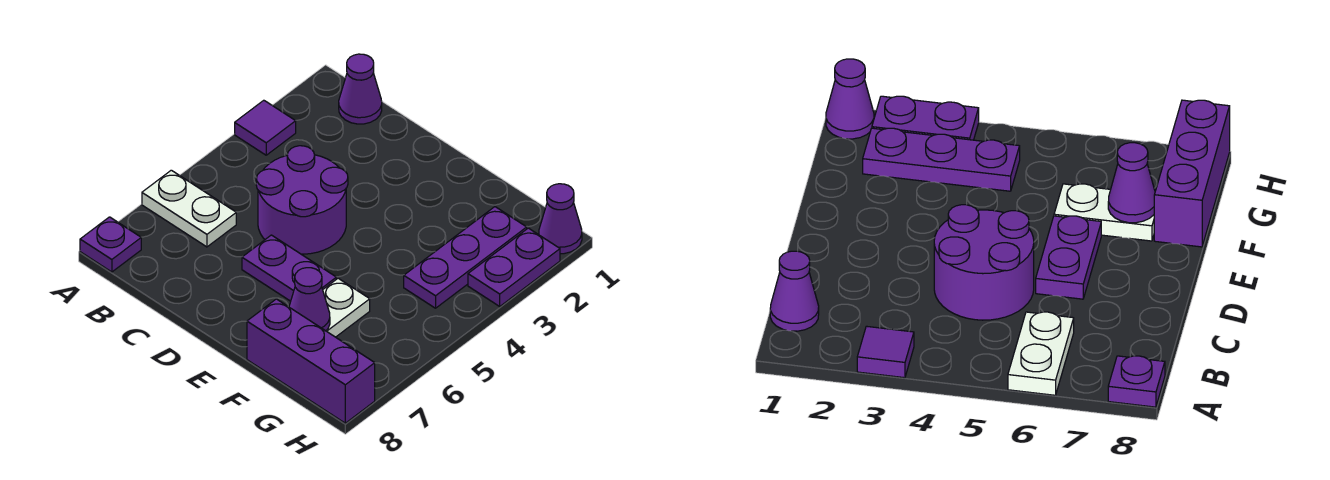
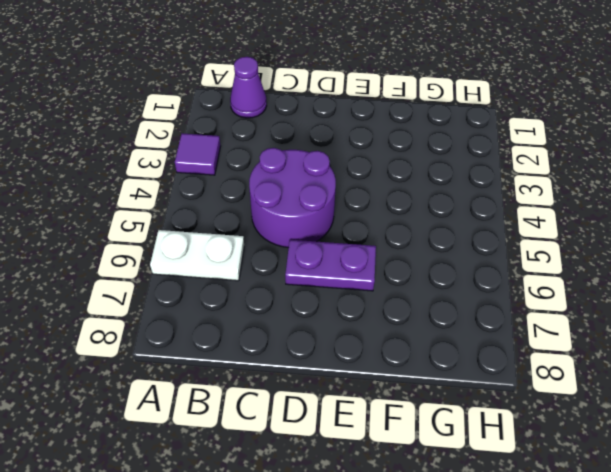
none -> purple 1x1 plate [80,217,141,272]
none -> white 1x2 plate [323,278,370,337]
none -> purple 1x3 brick [247,299,375,423]

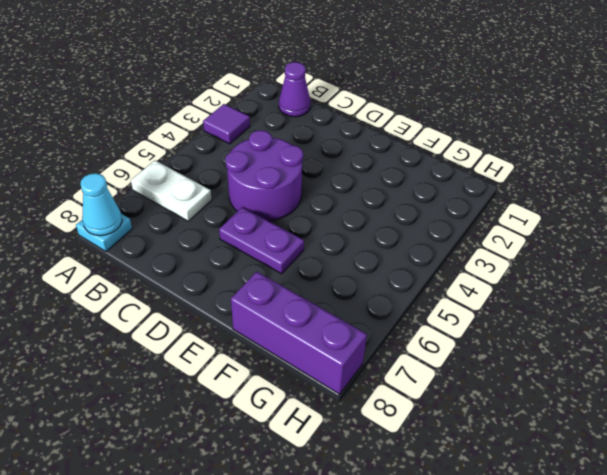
cyan 1x1 plate [76,214,132,252] -> purple 1x1 plate [80,217,141,272]
cyan 1x1 cone [81,173,122,236] -> none
none -> white 1x2 plate [323,278,370,337]
none -> purple 1x3 plate [404,207,527,308]
none -> purple 1x1 cone [539,184,582,254]

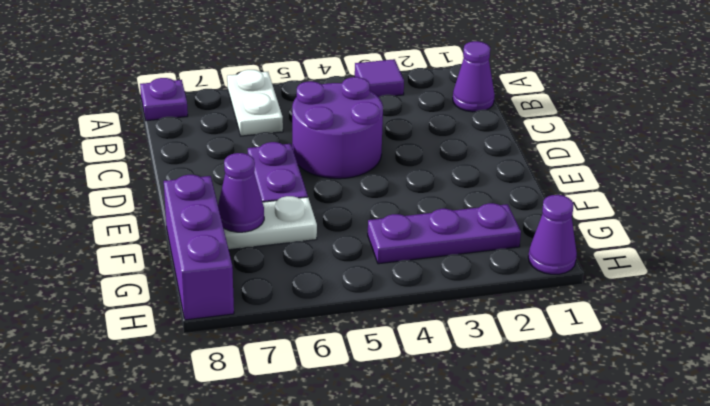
none -> purple 1x2 plate [468,228,560,306]

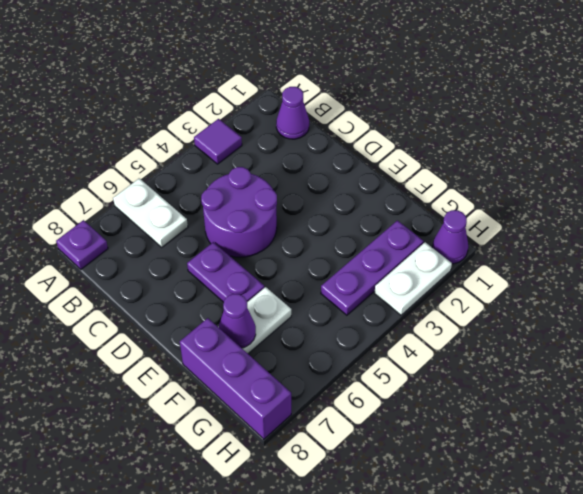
white 1x2 plate [374,242,452,315] -> purple 1x2 plate [468,228,560,306]

